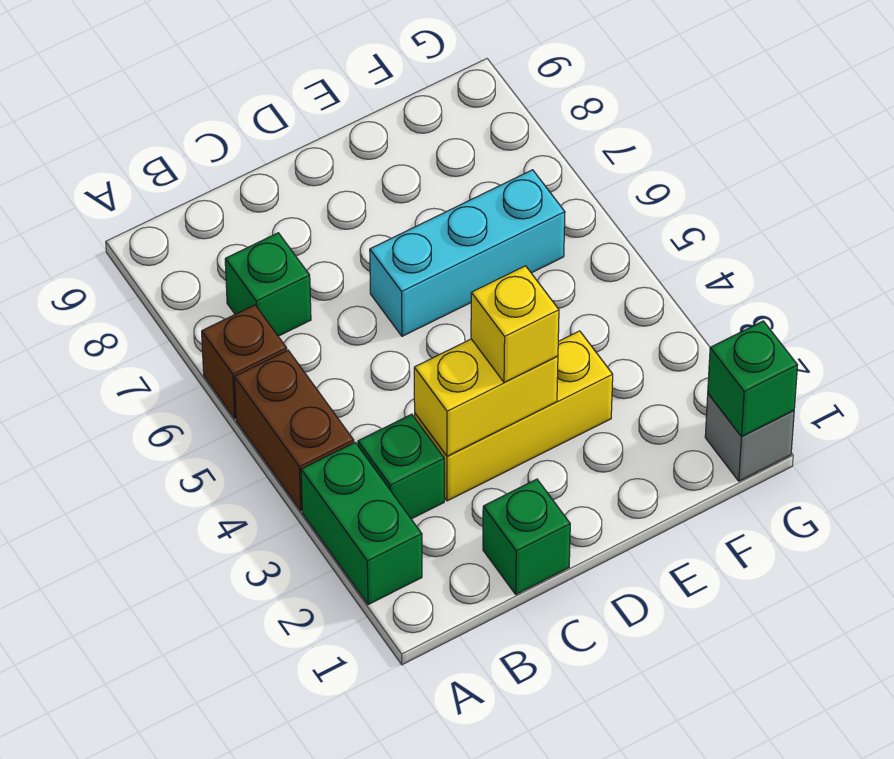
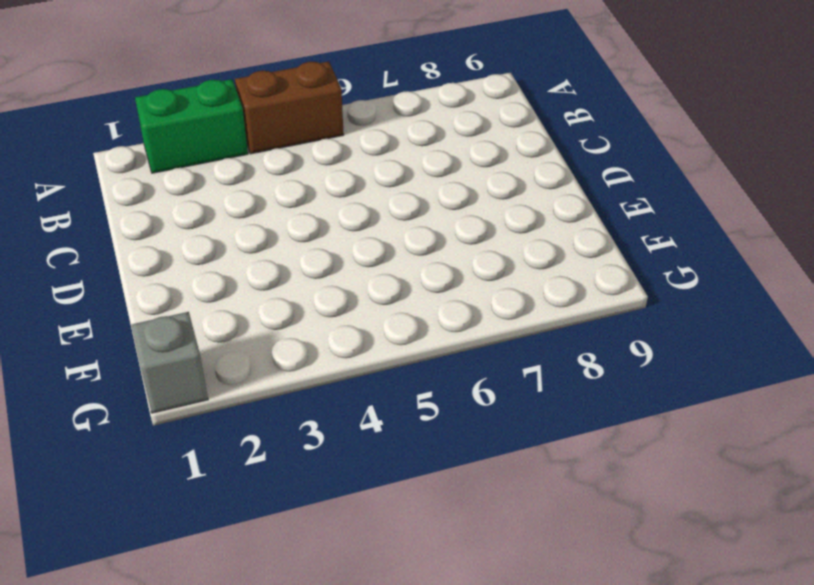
none -> brown 1x1 brick [202,305,287,418]
none -> green 1x1 brick [358,414,444,519]
none -> green 1x1 brick [225,233,311,336]

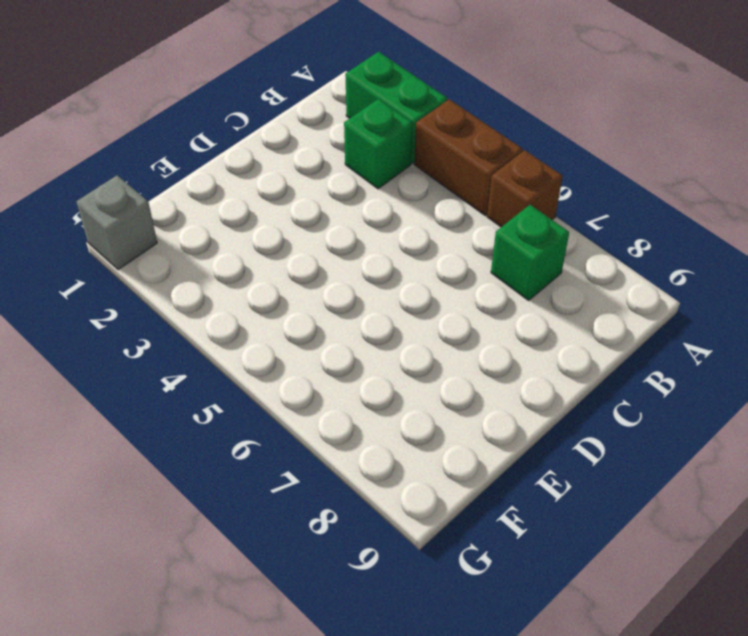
none -> green 1x1 brick [483,479,570,594]
none -> yellow 1x3 brick [415,331,613,501]
none -> cyan 1x3 brick [370,170,565,336]

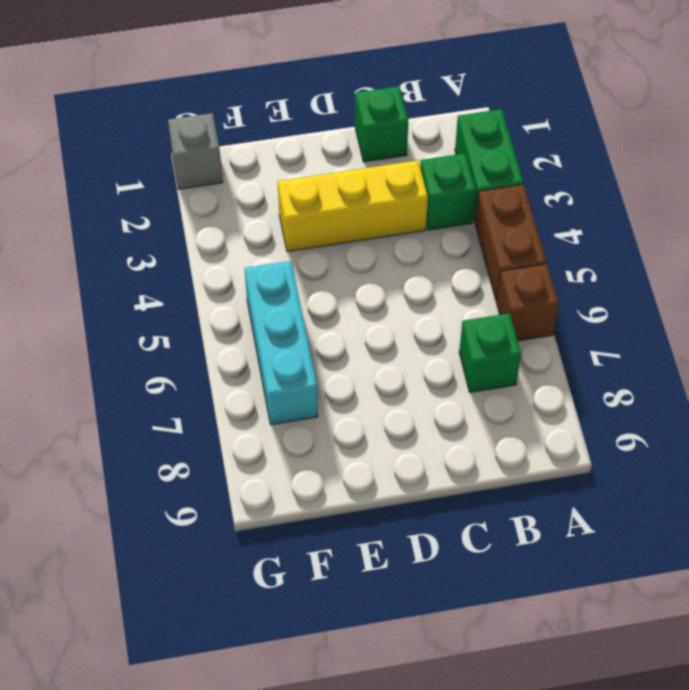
cyan 1x3 brick [244,261,318,425] -> cyan 1x3 brick turned to [370,170,565,336]
none -> yellow 1x2 brick [414,339,558,456]
none -> green 1x1 brick [708,321,798,437]
none -> yellow 1x1 brick [471,266,559,382]

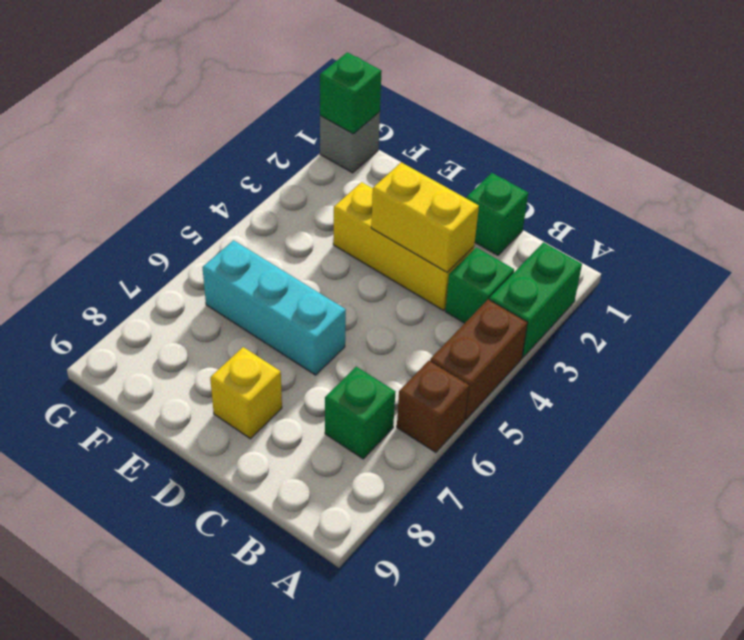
yellow 1x1 brick [210,347,282,439] -> yellow 1x1 brick moved to [471,266,559,382]

